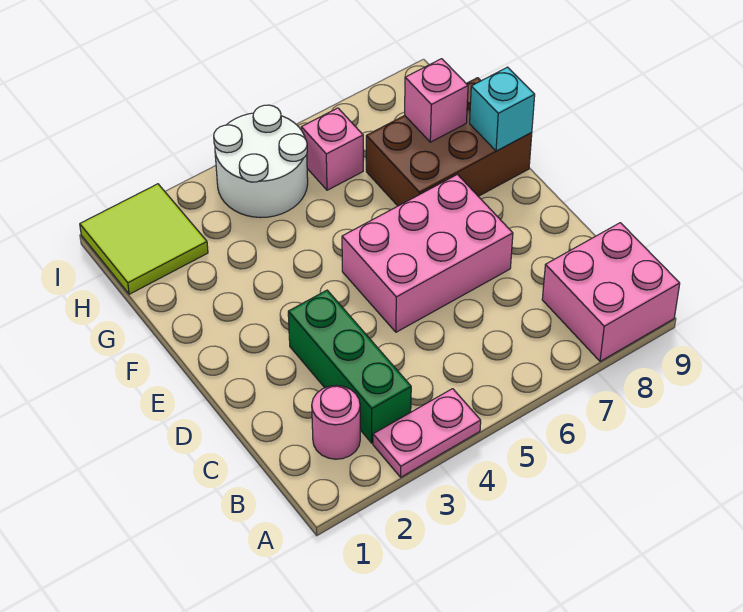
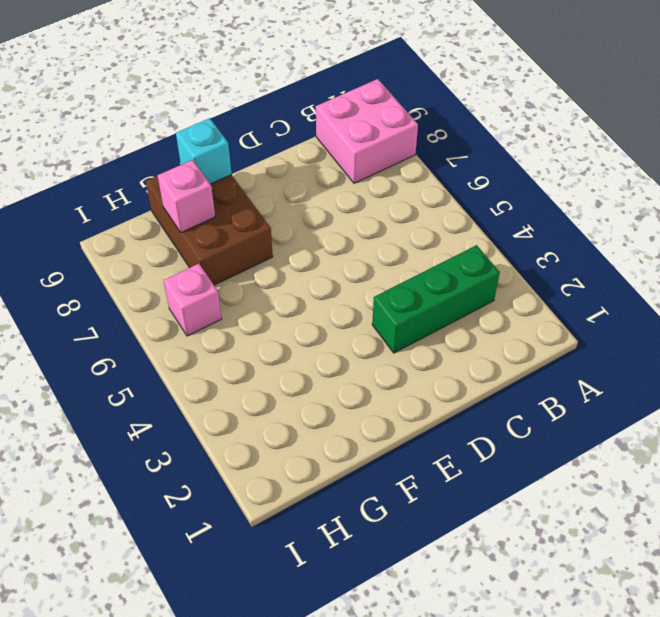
none -> pink 1x2 plate [373,389,481,477]
none -> pink 1x1 round brick [312,385,360,459]

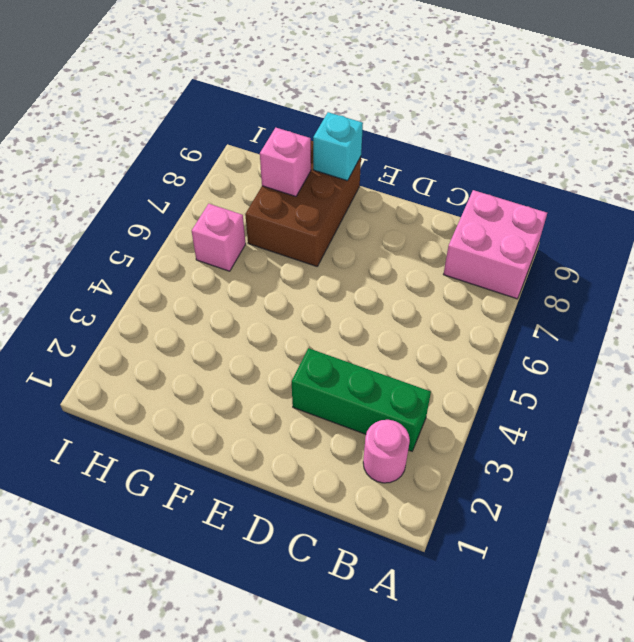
none -> pink 1x2 plate [373,389,481,477]
none -> pink 2x3 brick [342,175,513,332]

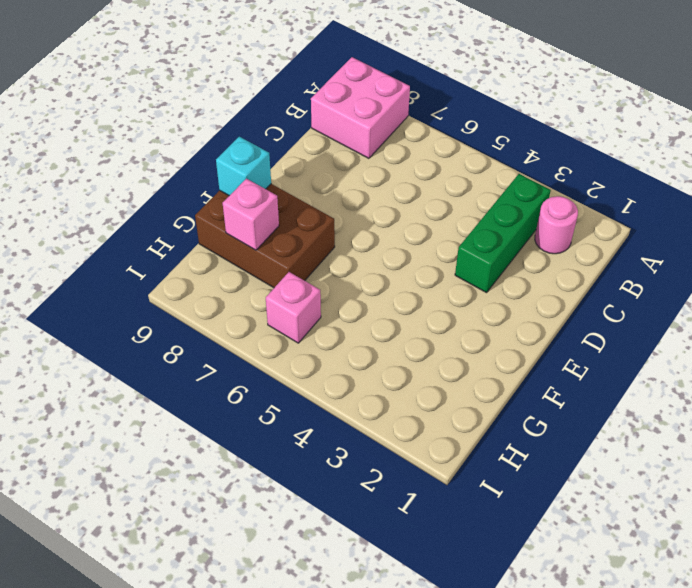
none -> pink 1x2 plate [373,389,481,477]
none -> pink 2x3 brick [342,175,513,332]

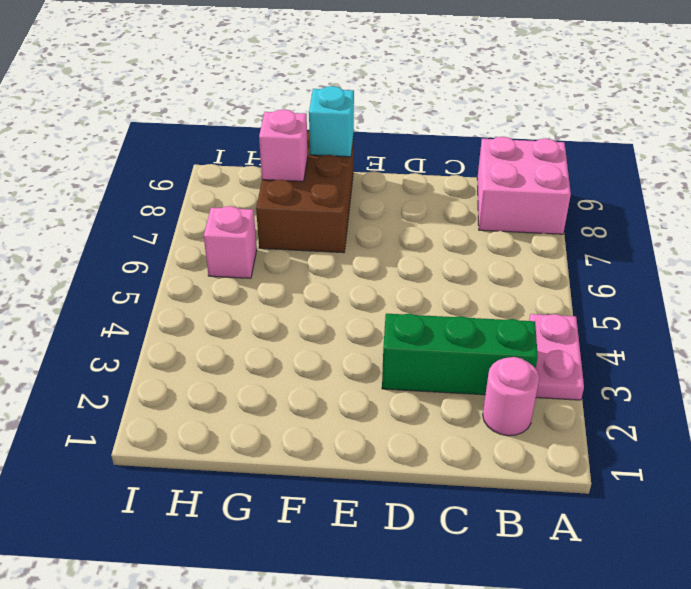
none -> pink 2x3 brick [342,175,513,332]
none -> lime 2x2 tile [80,184,208,294]

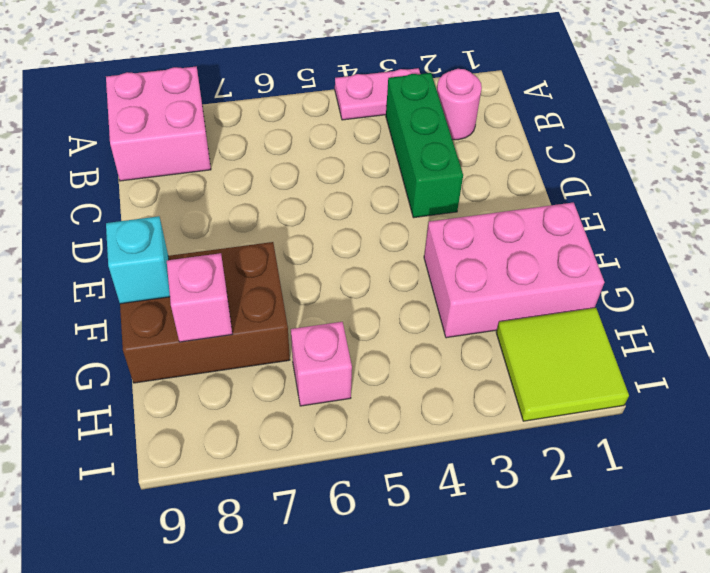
pink 2x3 brick [424,203,604,338] -> pink 2x3 brick moved to [342,175,513,332]
none -> white 2x2 round brick [214,105,308,218]

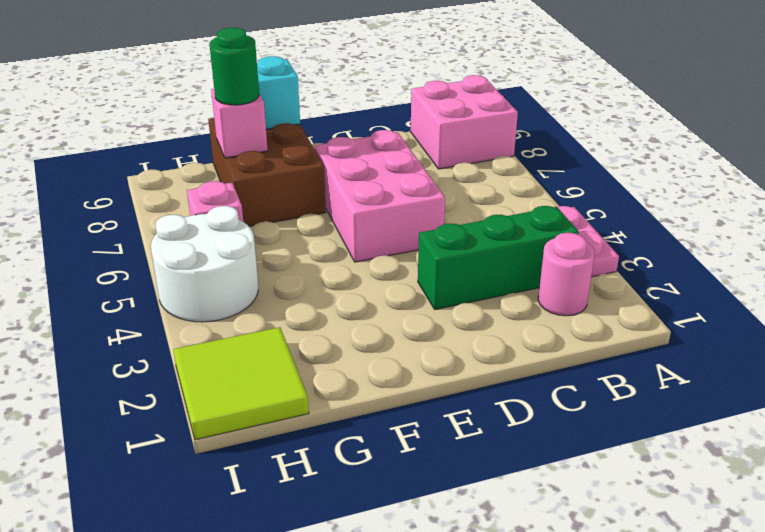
green 1x1 round brick [210,28,259,105] -> none

